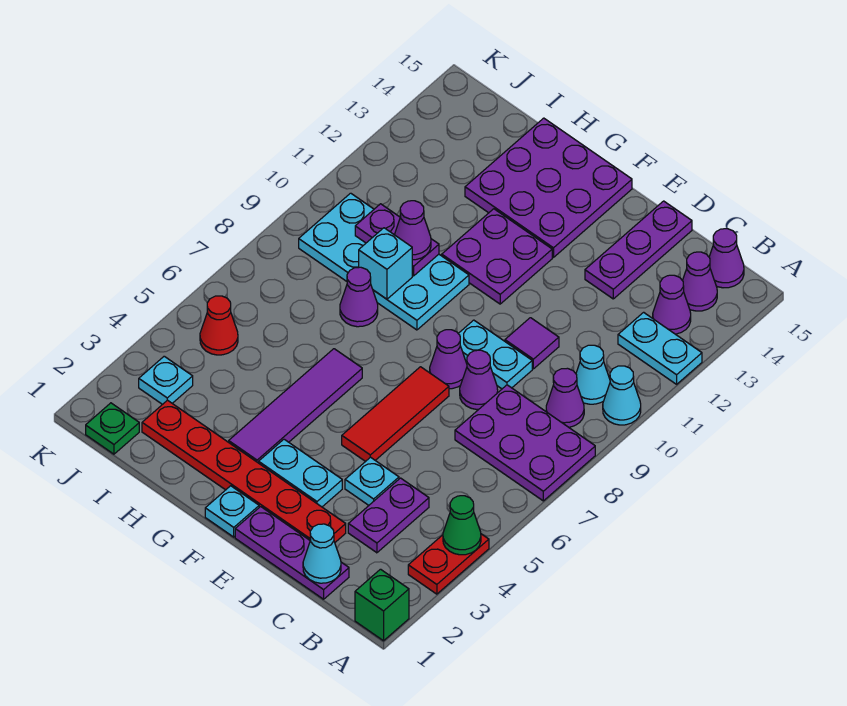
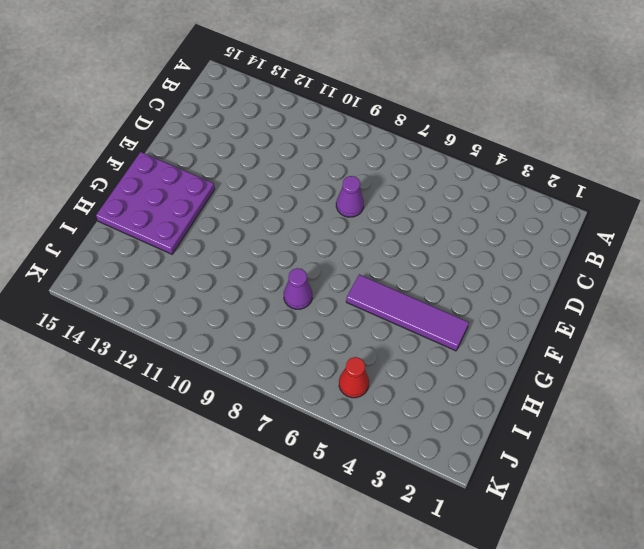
none -> green 1x1 brick [355,569,409,641]
none -> red 1x2 plate [408,534,489,594]
none -> purple 2x3 plate [455,385,595,501]
none -> cyan 1x1 cone [603,366,641,425]

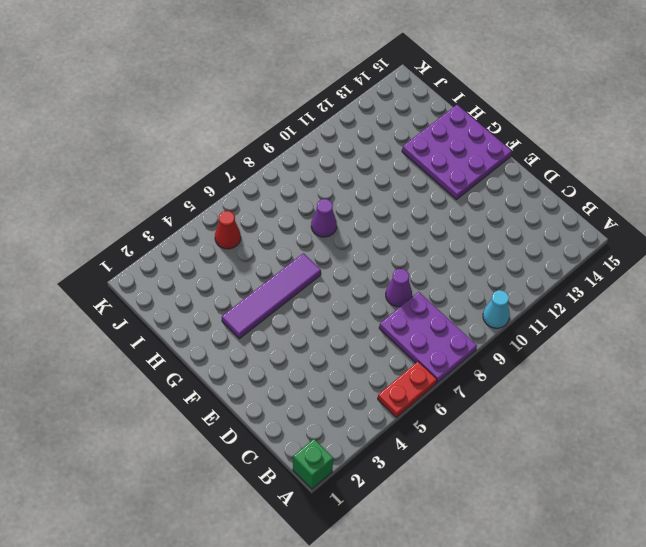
red 1x2 plate [378,362,437,417] -> red 1x2 plate moved to [408,534,489,594]
none -> cyan 1x2 plate [618,312,702,384]
none -> purple 1x1 cone [546,368,584,427]
none -> cyan 1x1 cone [576,345,610,404]
none -> purple 1x1 cone [653,275,691,334]

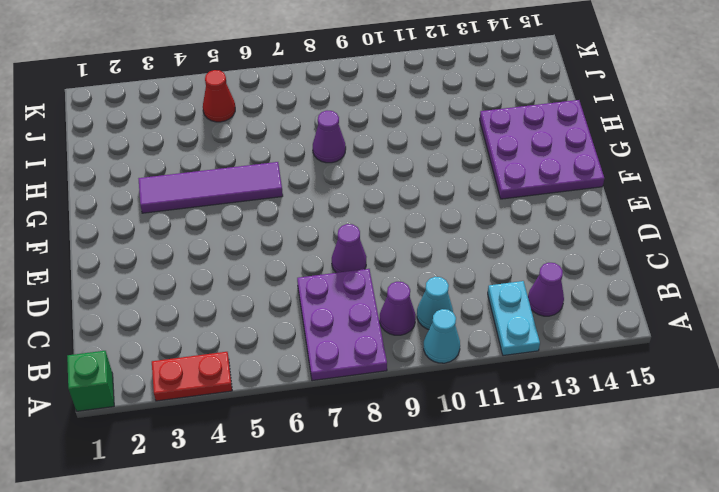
none -> purple 1x1 cone [683,252,717,311]
none -> purple 1x1 cone [709,229,744,288]
none -> purple 1x3 plate [235,507,349,599]
none -> purple 1x2 plate [348,478,429,553]

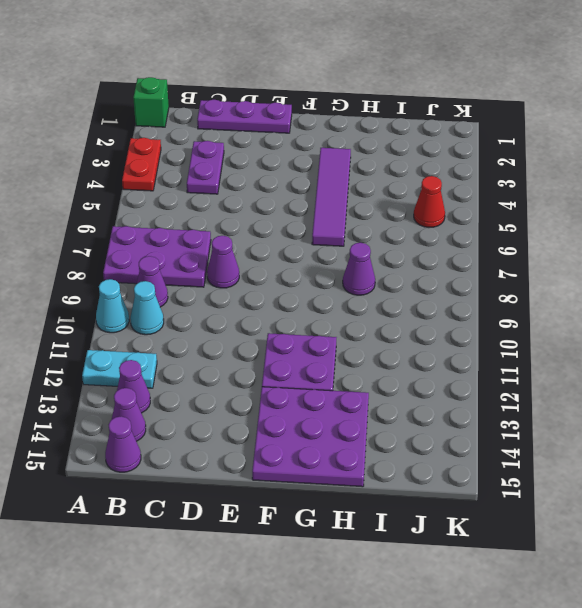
none -> red 1x6 plate [142,400,346,542]
none -> cyan 1x1 plate [345,457,399,505]
none -> cyan 1x2 plate [458,320,532,389]
none -> purple 1x1 tile [505,318,559,369]

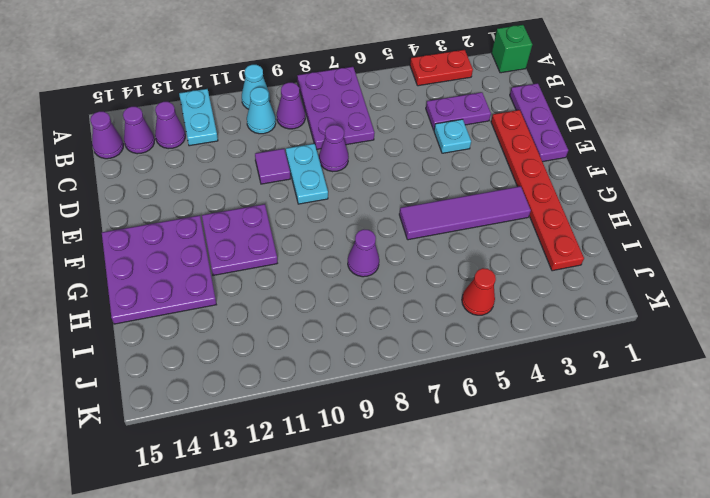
none -> purple 1x3 plate [585,201,692,299]
none -> cyan 1x2 plate [259,439,342,507]
none -> red 1x3 tile [342,367,449,462]
none -> purple 1x1 cone [430,330,467,389]

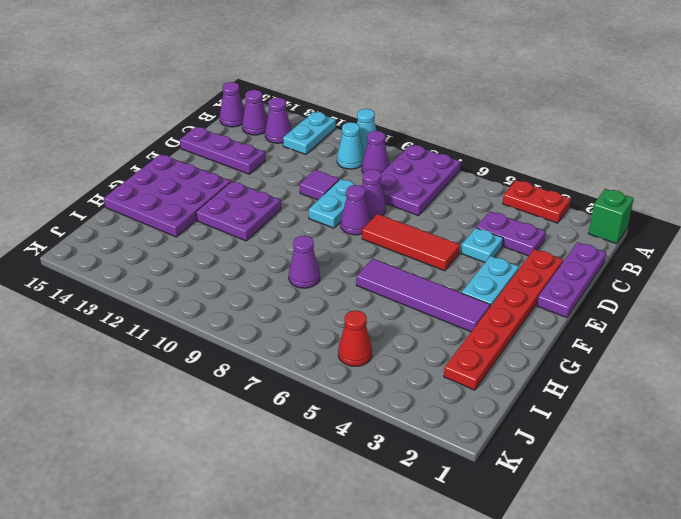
none -> cyan 1x1 plate [205,486,259,537]
none -> cyan 2x4 plate [299,193,469,330]
none -> green 1x1 plate [86,403,139,454]
none -> cyan 1x1 plate [139,356,193,405]

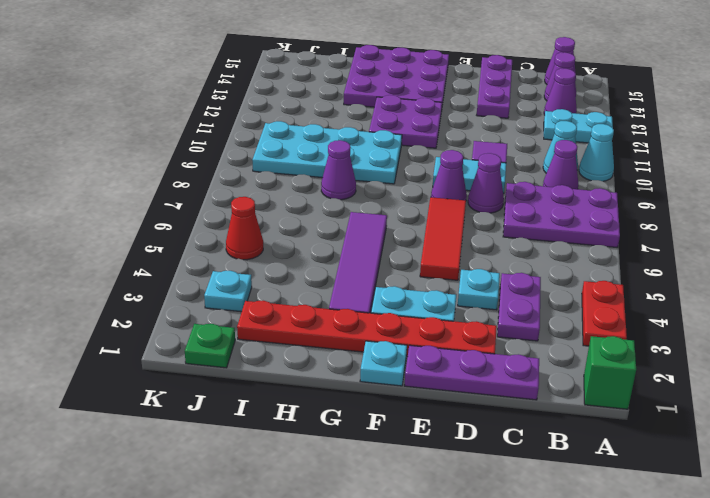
none -> green 1x1 cone [443,496,481,555]
none -> cyan 1x1 cone [303,524,341,583]
none -> cyan 1x1 brick [359,228,412,299]
none -> purple 1x2 plate [355,204,439,276]

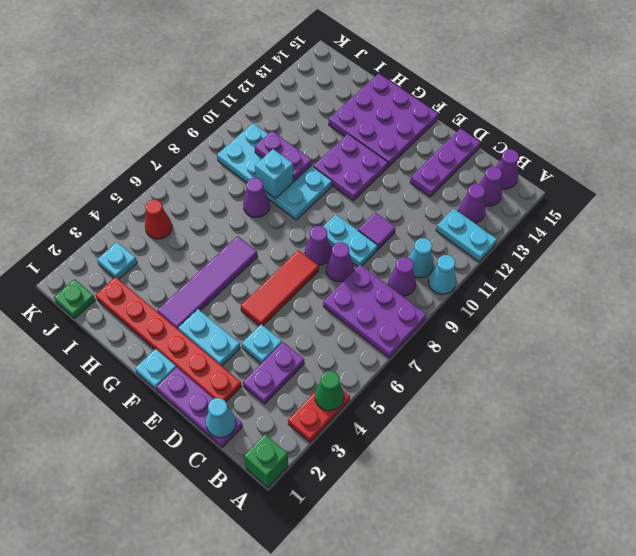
none -> purple 1x1 cone [394,201,431,260]

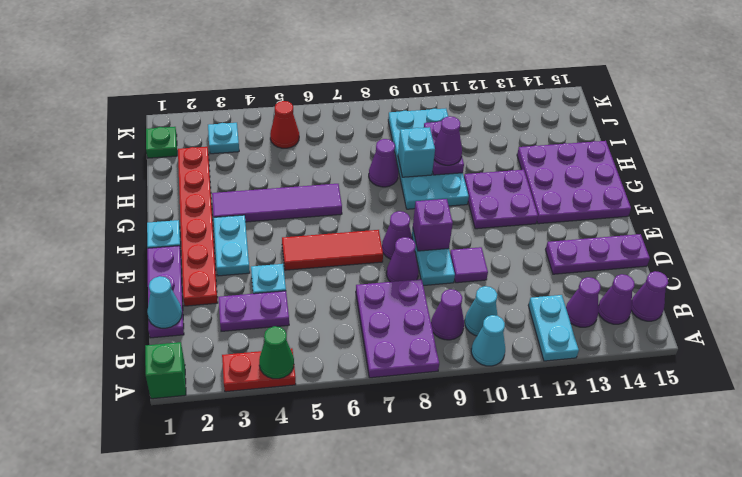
purple 1x1 brick [413,199,453,251] -> none

